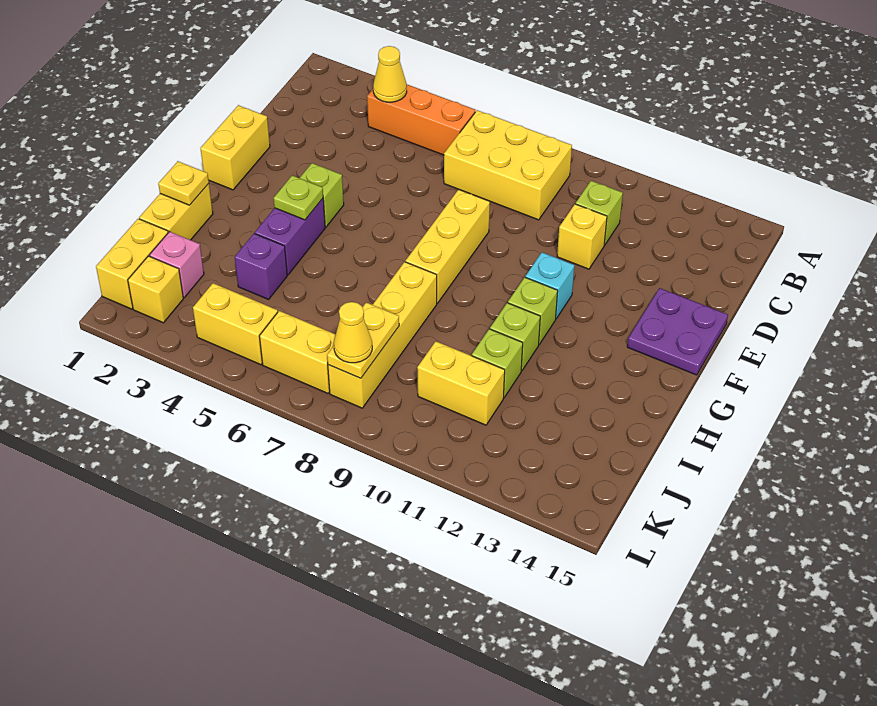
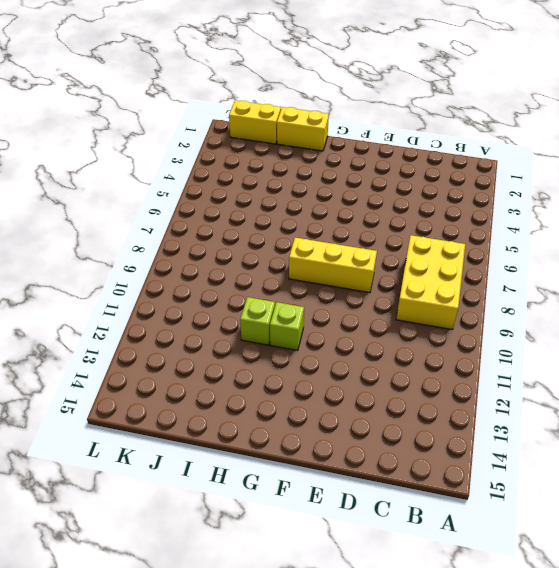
none -> orange 1x3 brick [367,85,475,155]
none -> lime 1x1 brick [576,181,623,245]
none -> yellow 1x1 brick [557,204,607,269]

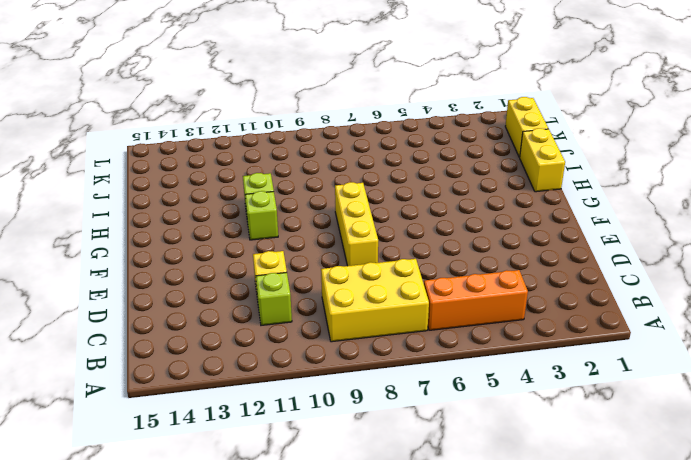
none -> yellow 1x2 brick [200,105,270,190]
none -> purple 2x2 plate [627,288,728,375]
none -> lime 1x1 brick [300,163,344,227]

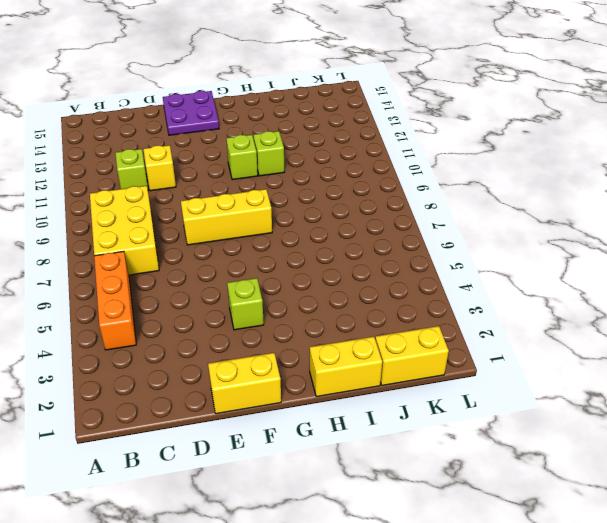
none -> cyan 1x1 brick [525,252,574,319]
none -> purple 1x2 brick [255,199,325,275]
none -> yellow 1x4 brick [328,262,437,408]

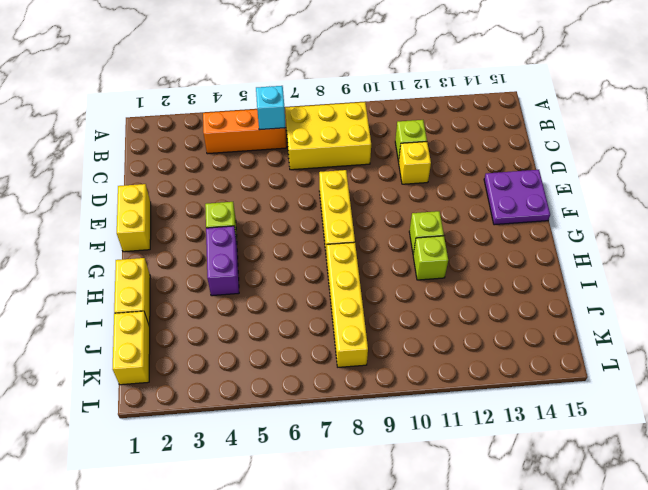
cyan 1x1 brick [256,86,286,130] -> cyan 1x1 brick moved to [525,252,574,319]
none -> purple 1x1 brick [235,234,287,299]
none -> lime 1x1 brick [472,329,523,397]
none -> pink 1x1 brick [149,231,204,297]

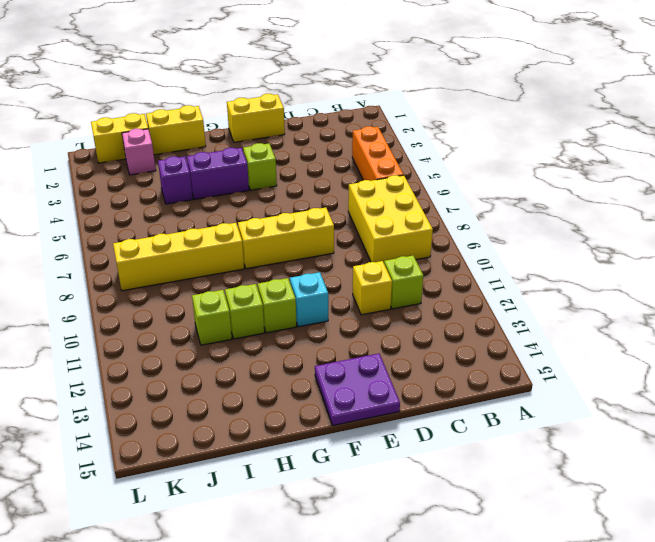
none -> yellow 1x2 brick [417,341,505,425]
none -> yellow 1x1 brick [128,256,183,323]
none -> yellow 1x2 brick [193,283,278,365]

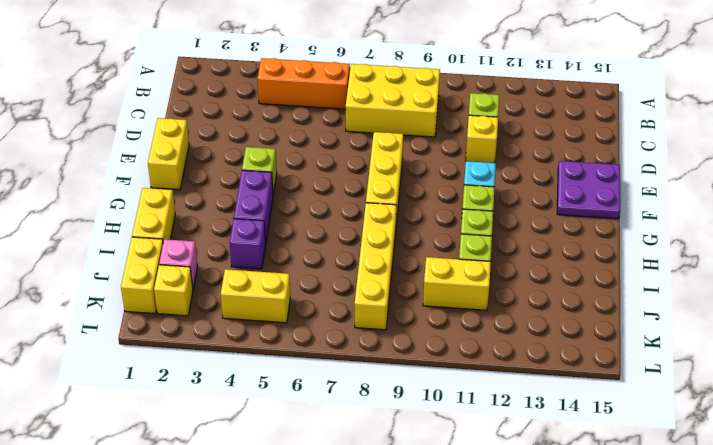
none -> yellow 1x2 brick [260,311,336,393]
none -> yellow 1x1 cone [373,46,407,102]
none -> lime 1x1 plate [274,175,323,220]

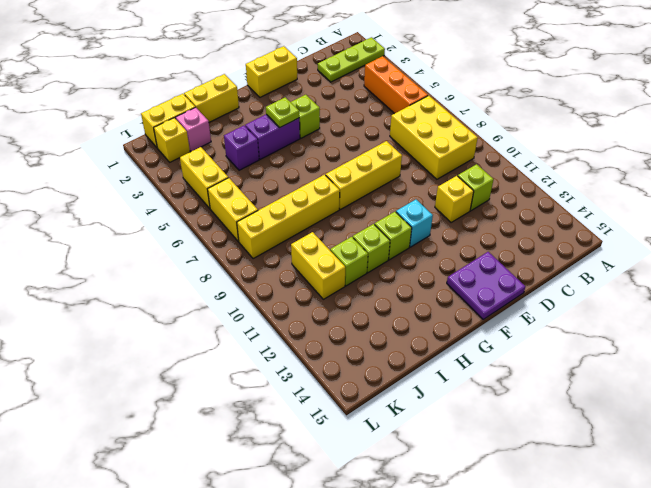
lime 1x3 plate [318,37,385,82] -> none
none -> yellow 1x1 cone [373,46,407,102]
none -> yellow 1x1 plate [158,161,209,205]
none -> yellow 1x2 plate [327,302,399,378]

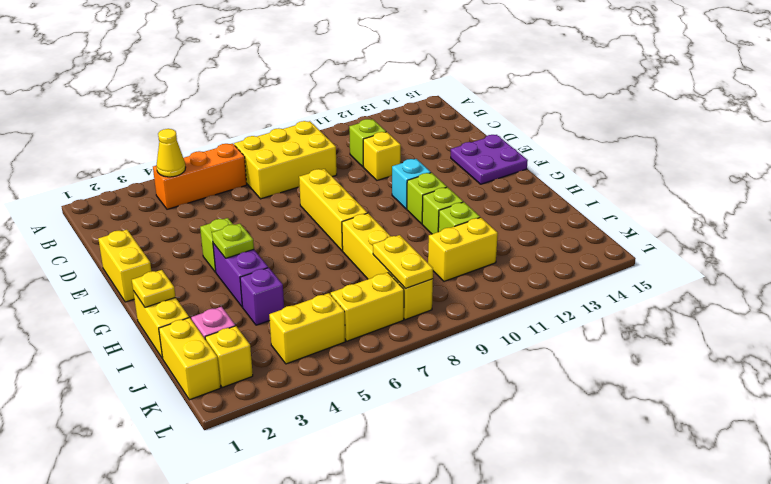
none -> yellow 1x1 cone [334,302,372,363]

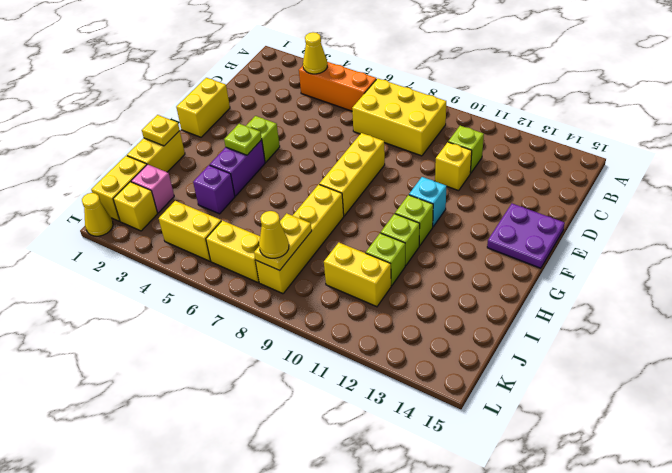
yellow 1x1 cone [82,193,113,236] -> none

